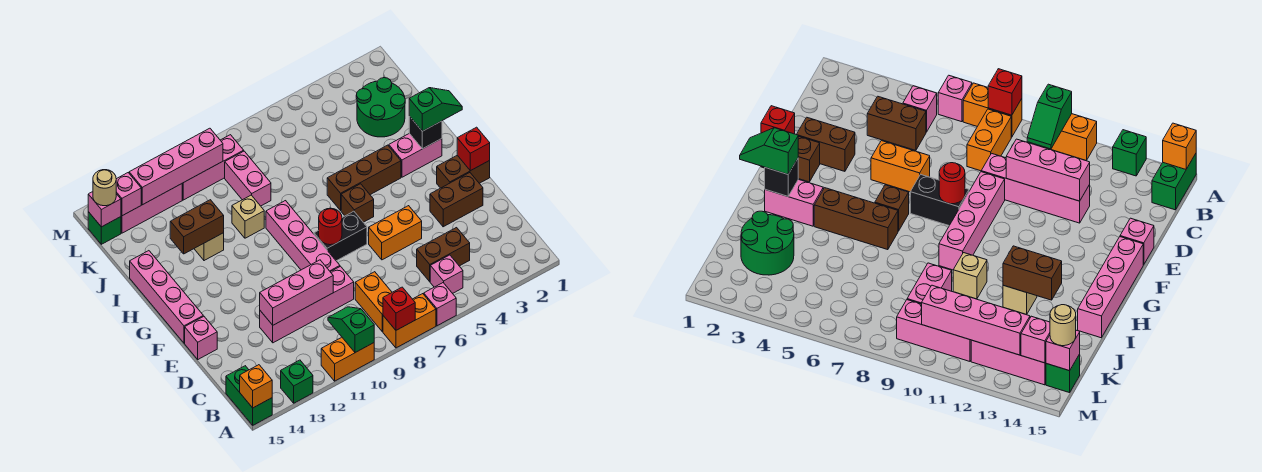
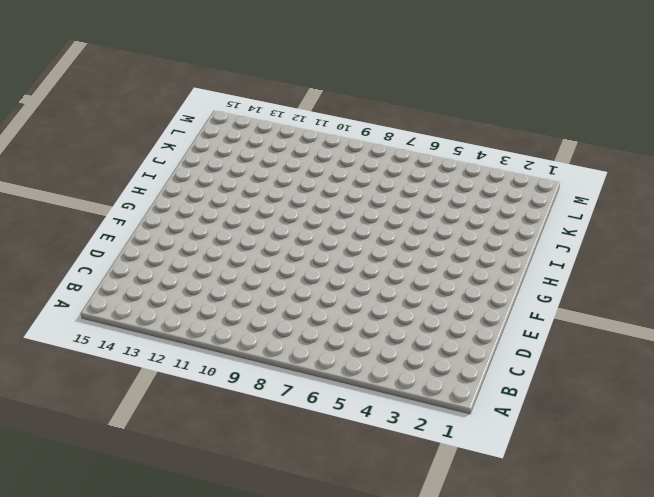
none -> pink 1x1 brick [424,283,456,326]
none -> orange 1x2 brick [383,294,436,348]
none -> orange 1x2 brick [321,337,374,381]
none -> green 1x1 brick [281,360,313,403]

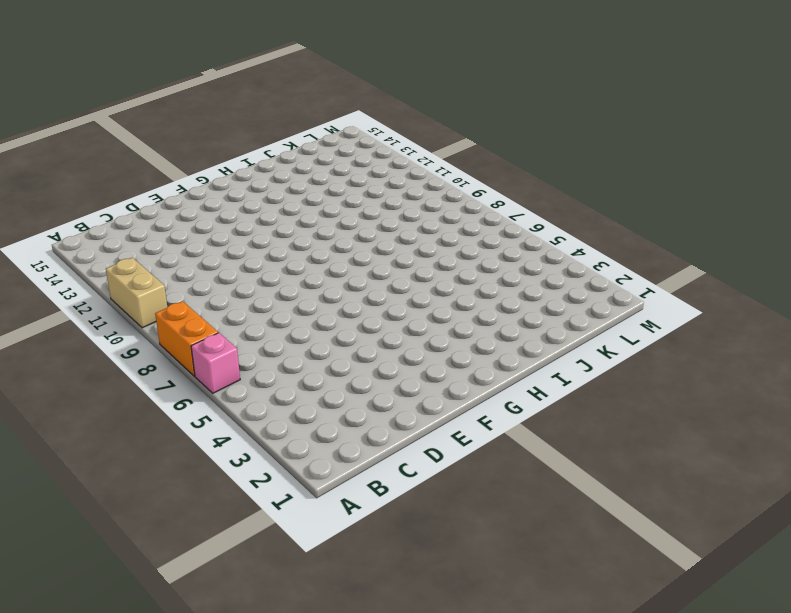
tan 1x2 brick [106,258,167,328] -> orange 1x2 brick [321,337,374,381]
none -> green 1x1 brick [281,360,313,403]
none -> green 1x2 brick [226,366,272,425]
none -> pink 1x1 brick [430,255,463,293]
none -> orange 1x2 brick [355,272,392,331]

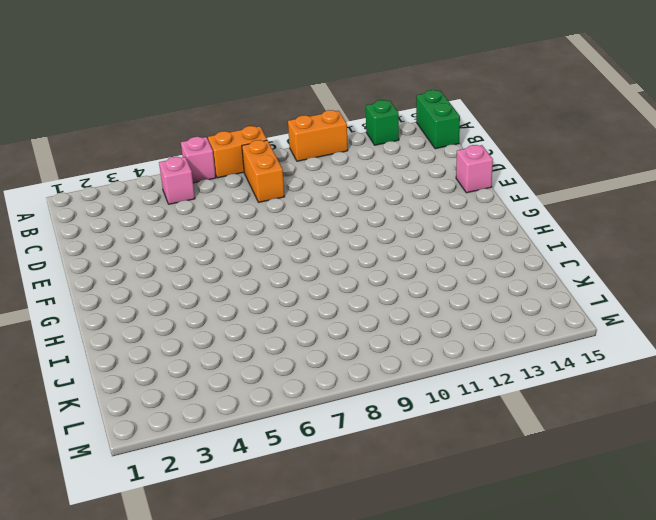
none -> brown 1x2 brick [417,228,470,282]
none -> pink 1x4 brick [260,266,354,343]
none -> brown 1x2 brick [430,173,483,227]
none -> orange 1x2 brick [369,206,422,260]

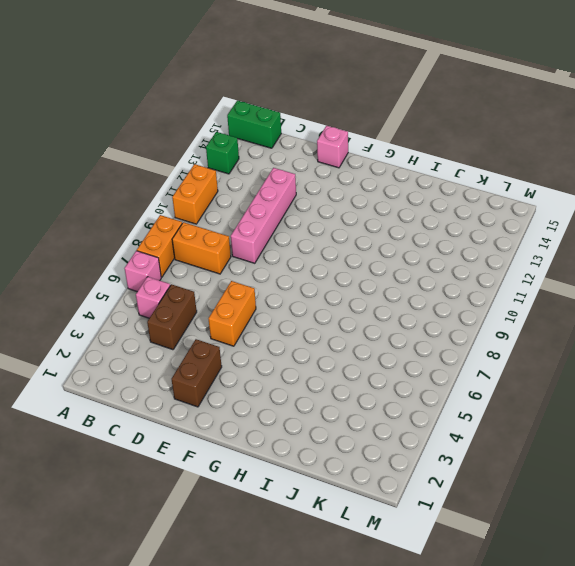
none -> pink 1x4 brick [266,201,340,272]
none -> brown 1x2 brick [437,155,490,188]
none -> black 1x2 brick [314,211,367,261]
none -> pink 1x4 brick [130,251,203,343]

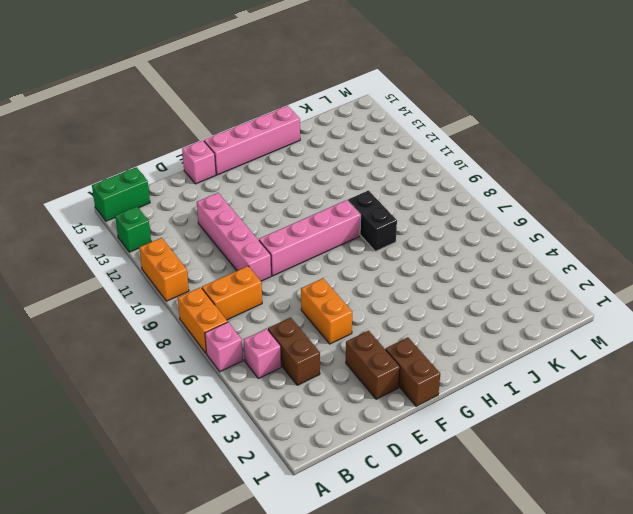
black 1x2 brick [348,191,397,251] -> black 1x2 brick moved to [314,211,367,261]
none -> brown 1x1 brick [341,184,374,222]
none -> pink 1x2 brick [389,134,442,177]
none -> brown 1x3 brick [327,145,401,210]
none -> tan 1x1 brick [232,195,264,238]

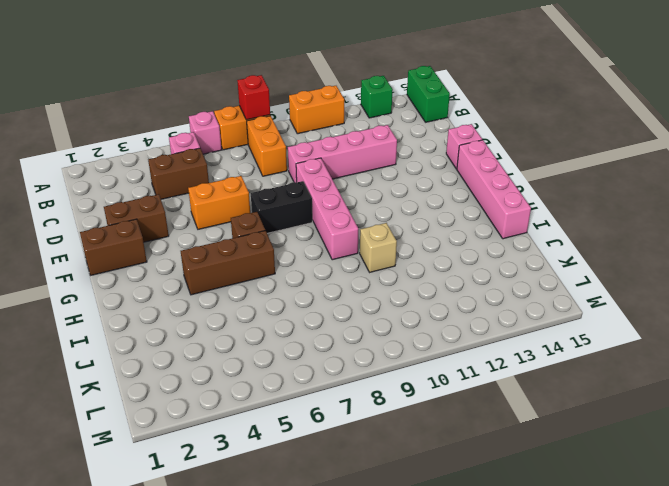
none -> pink 1x2 brick [389,134,442,177]
none -> tan 1x1 brick [194,233,224,261]
none -> green 2x2 round brick [356,78,405,137]
none -> pink 1x2 brick [225,151,271,206]

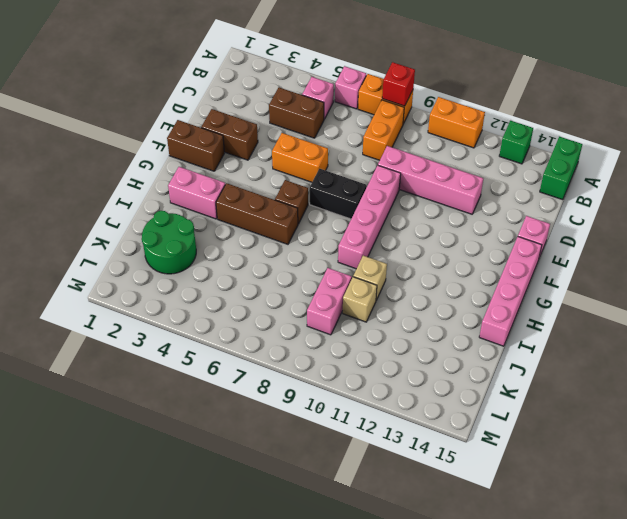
tan 1x1 brick [343,277,377,322] -> tan 1x1 brick moved to [194,233,224,261]
none -> pink 1x3 brick [182,135,244,200]
none -> pink 1x3 brick [121,184,182,233]
none -> green 1x1 brick [88,212,121,244]
none -> green 1x2 slope [328,307,374,353]

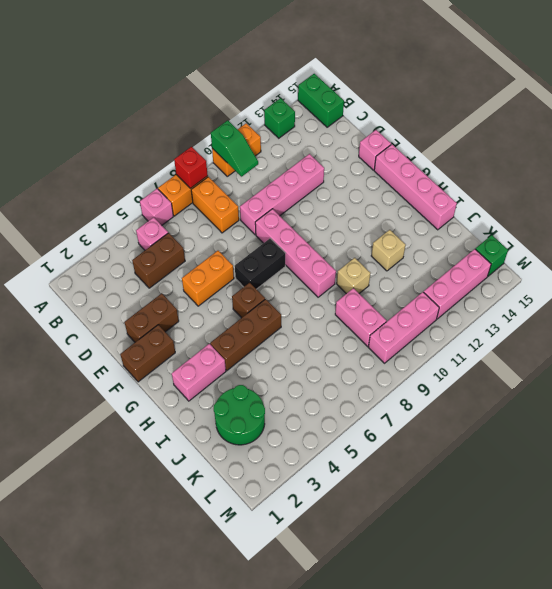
none -> orange 1x1 brick [240,365,272,408]
none -> pink 1x3 brick [260,260,333,325]
none -> red 1x1 brick [457,127,490,171]
none -> red 1x1 round brick [319,208,342,245]

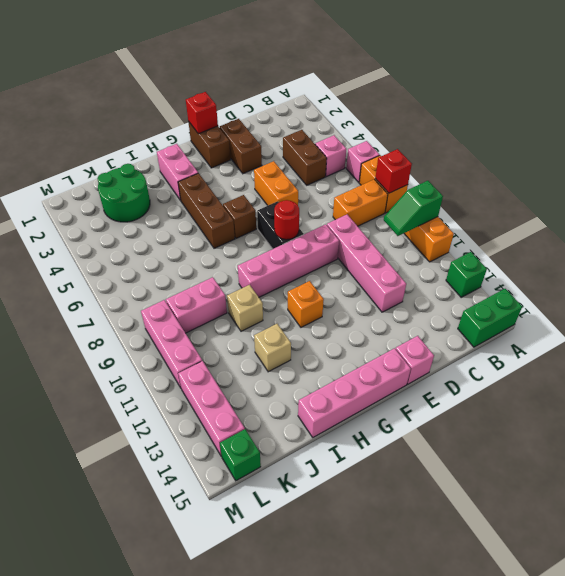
orange 1x1 brick [288,281,324,327] -> orange 1x1 brick moved to [240,365,272,408]
none -> pink 1x3 brick [260,260,333,325]
none -> black 1x1 brick [409,116,442,149]
none -> brown 1x2 brick [170,200,224,254]
none -> pink 1x4 brick [129,128,223,205]

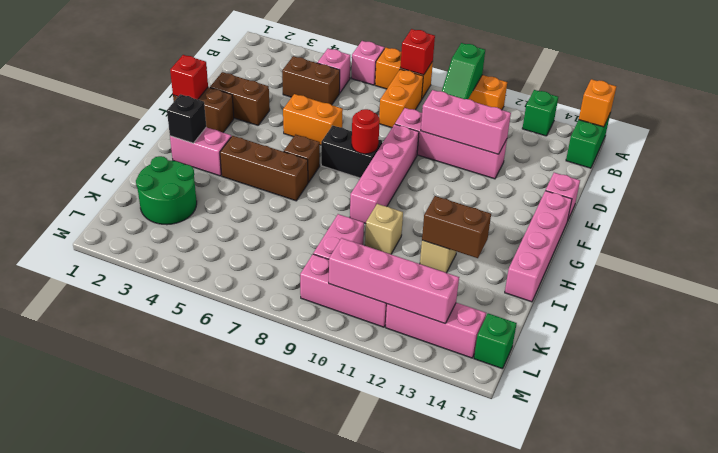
none -> pink 1x1 brick [116,173,141,216]
none -> pink 1x1 brick [88,192,121,227]
none -> green 1x2 slope [409,88,462,131]
none -> tan 1x1 round brick [93,170,116,206]

